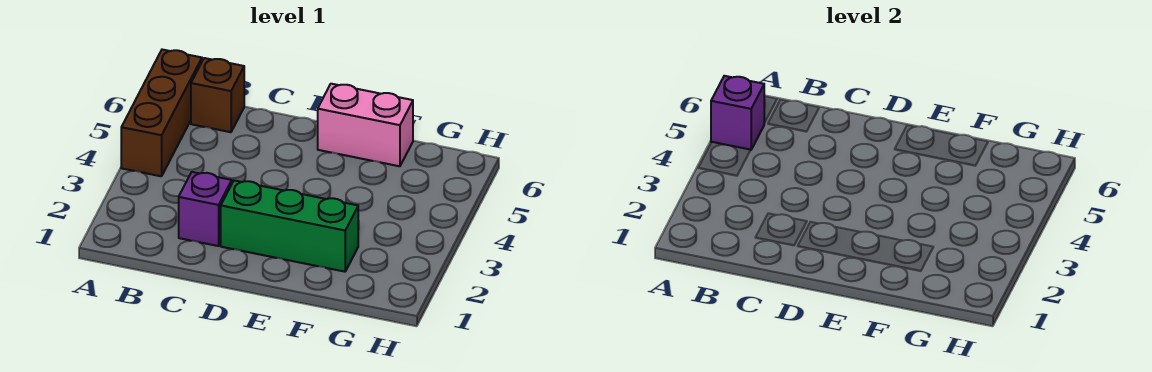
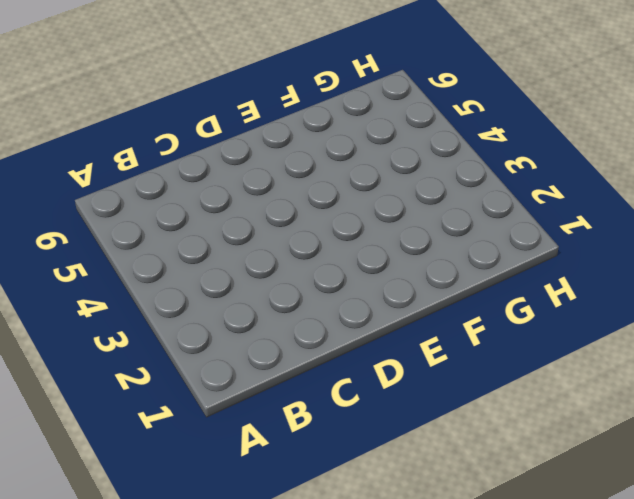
none -> brown 1x3 brick [121,50,202,176]
none -> brown 1x1 brick [191,58,244,132]

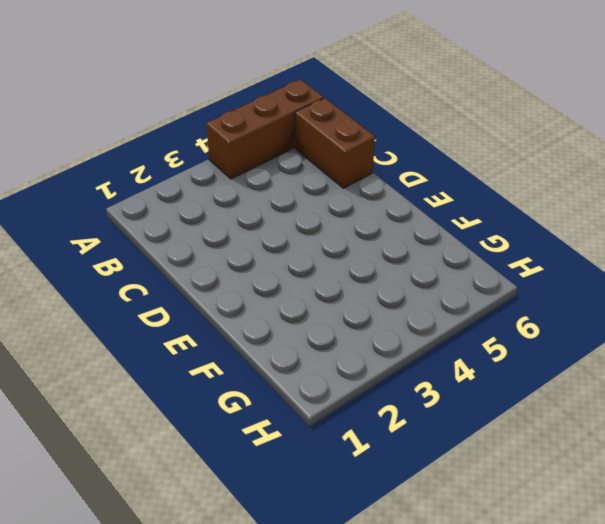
brown 1x2 brick [295,98,375,188] -> brown 1x1 brick [191,58,244,132]
none -> purple 1x1 brick [179,172,232,246]
none -> green 1x3 brick [221,180,358,272]

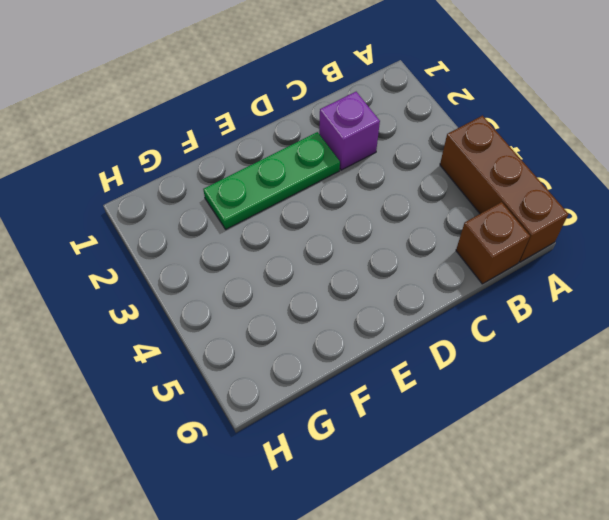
green 1x3 plate [203,132,340,229] -> green 1x3 brick [221,180,358,272]
none -> pink 1x2 brick [318,84,413,166]
none -> purple 1x1 brick [711,76,764,150]

